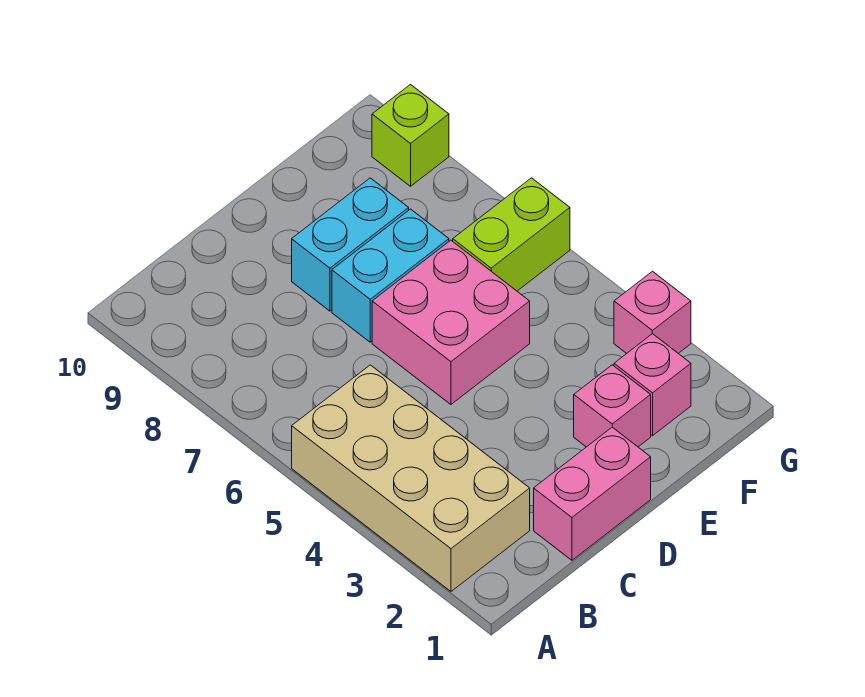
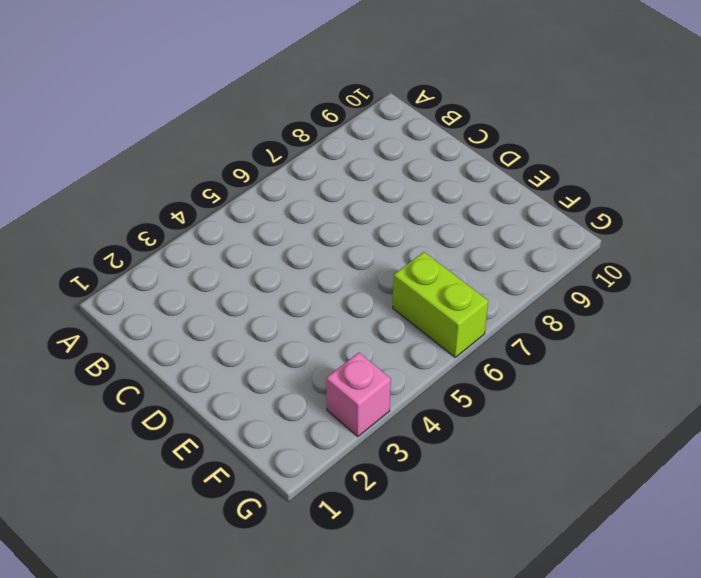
none -> tan 2x4 brick [292,365,530,591]
none -> pink 1x2 brick [534,427,651,560]

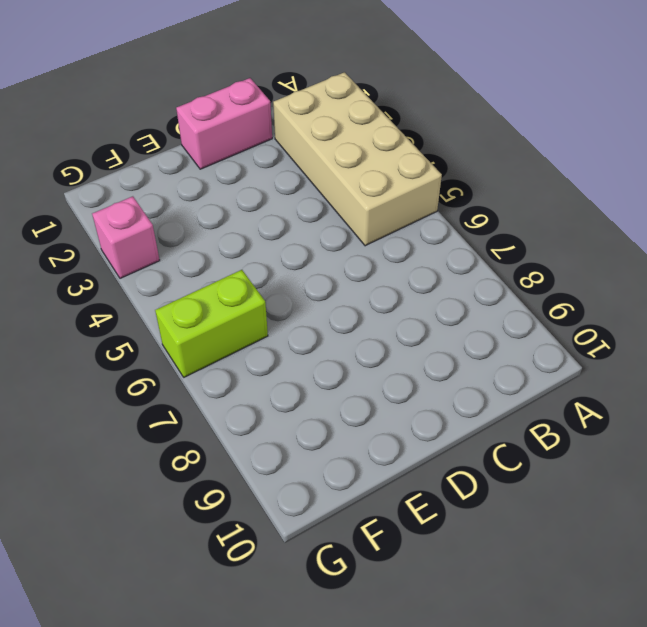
none -> pink 2x2 brick [372,240,530,404]
none -> cyan 1x2 brick [332,209,449,342]

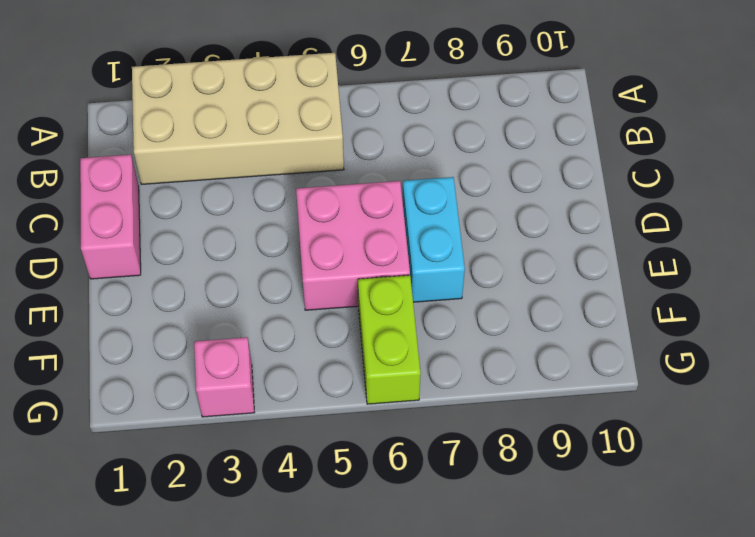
none -> cyan 1x2 brick [292,178,409,311]
none -> pink 1x1 brick [574,365,651,447]

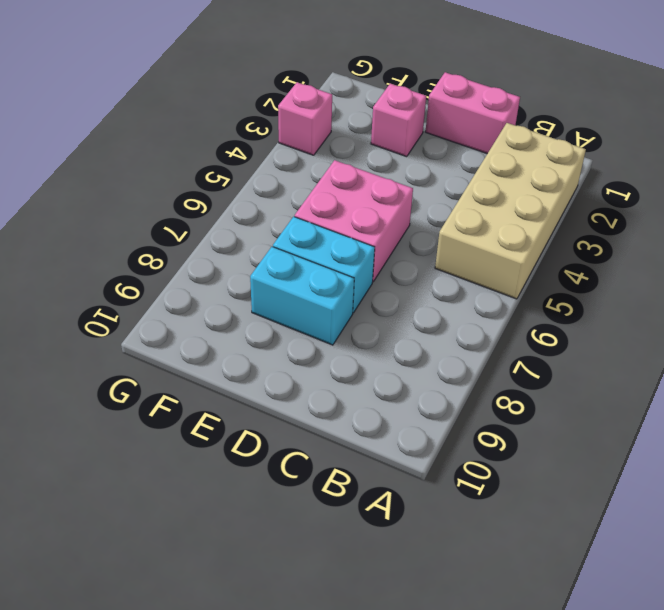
none -> pink 1x1 brick [614,334,691,436]
none -> lime 1x2 brick [453,178,570,291]

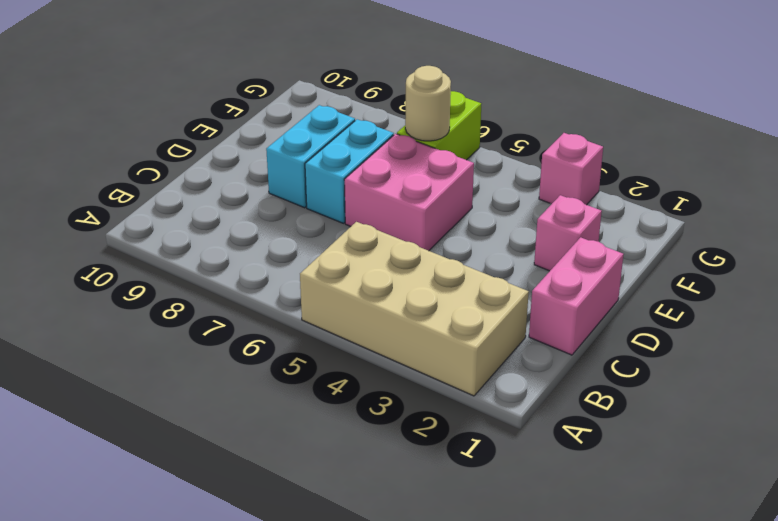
tan 1x1 round brick [405,66,451,141] -> none
none -> pink 1x1 brick [614,334,691,436]
none -> lime 1x1 brick [372,85,449,186]

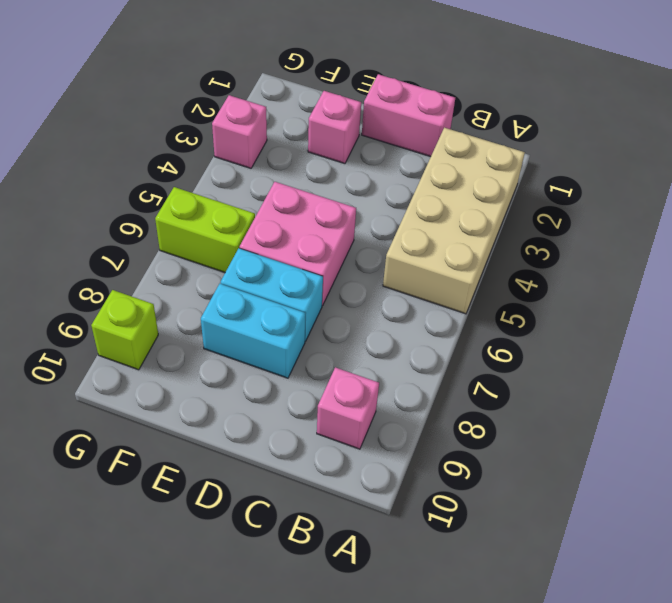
pink 1x1 brick [317,367,379,449] -> pink 1x1 brick moved to [614,334,691,436]

